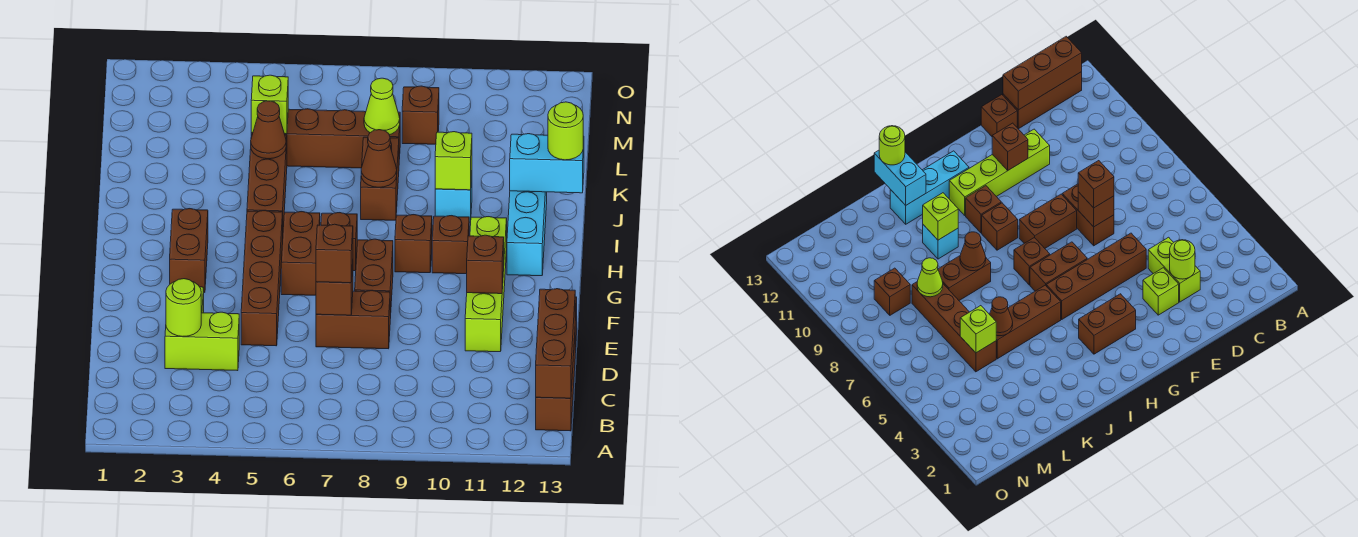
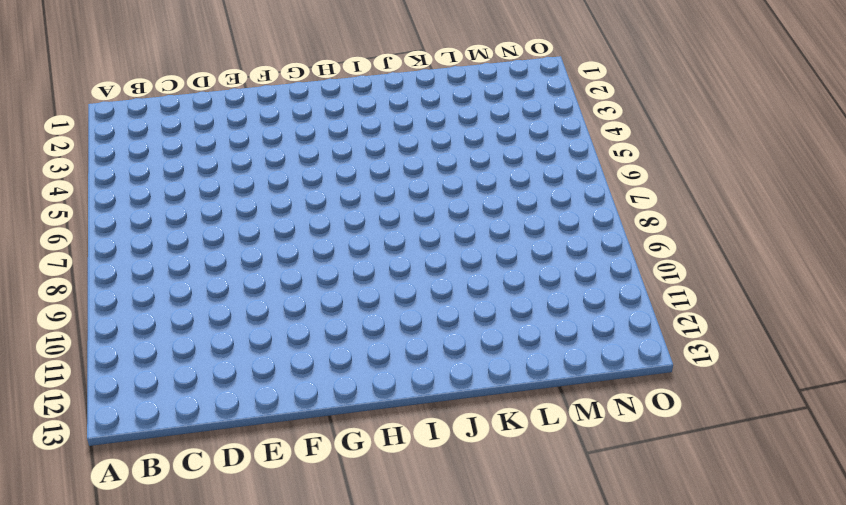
none -> brown 1x3 brick [536,338,575,431]
none -> lime 1x2 brick [165,312,239,371]
none -> lime 1x1 brick [1143,268,1179,315]
none -> brown 1x4 brick [241,210,283,346]

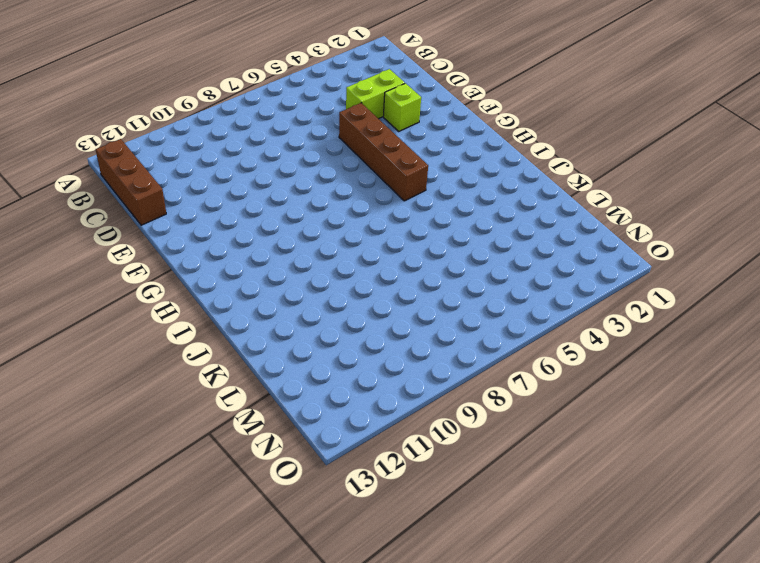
none -> brown 1x2 brick [316,290,390,349]
none -> lime 1x4 brick [465,217,507,352]
none -> brown 1x1 brick [981,95,1017,136]
none -> brown 1x2 brick [355,239,393,318]

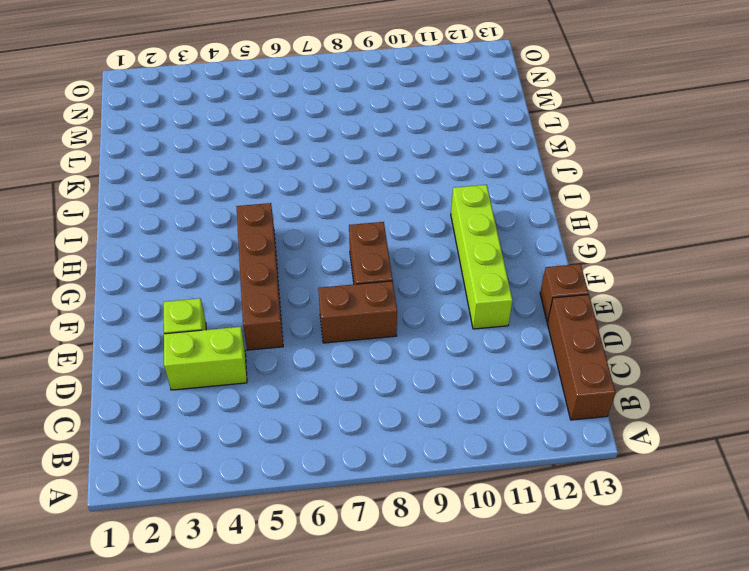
none -> brown 1x2 brick [170,209,208,292]
none -> brown 1x2 brick [281,212,320,295]
none -> brown 1x1 brick [321,213,357,271]
none -> brown 1x1 brick [395,215,432,273]

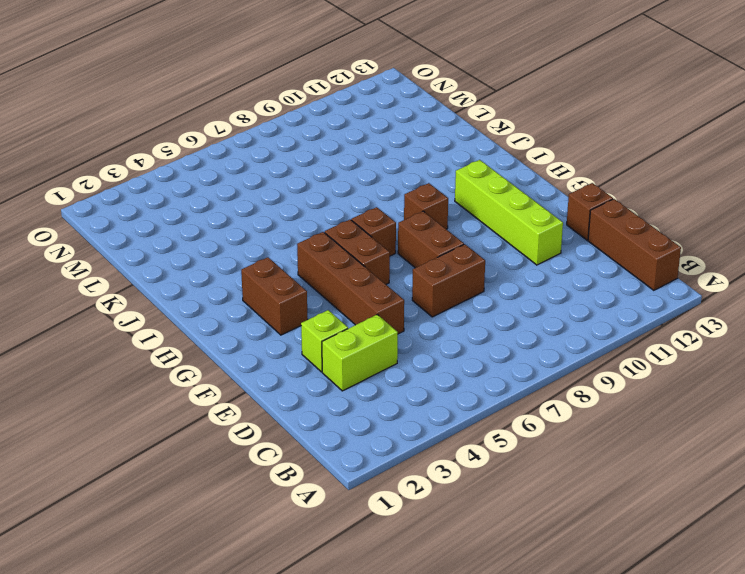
none -> brown 1x1 brick [432,216,469,274]
none -> cyan 1x3 brick [507,191,547,276]
none -> brown 1x3 brick [247,134,287,227]
none -> brown 1x2 brick [361,137,399,220]

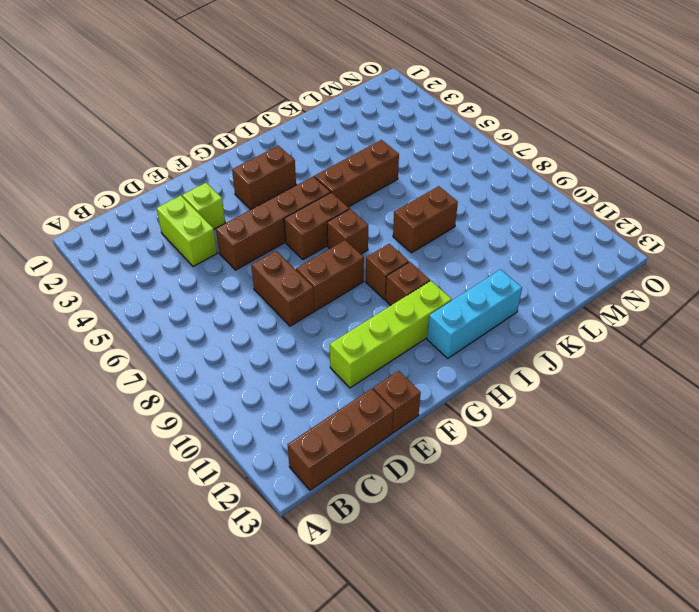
none -> cyan 1x1 brick [435,176,472,222]
none -> brown 1x4 brick [251,109,400,168]
none -> brown 1x1 brick [402,86,439,144]
none -> brown 1x3 brick [536,289,575,398]

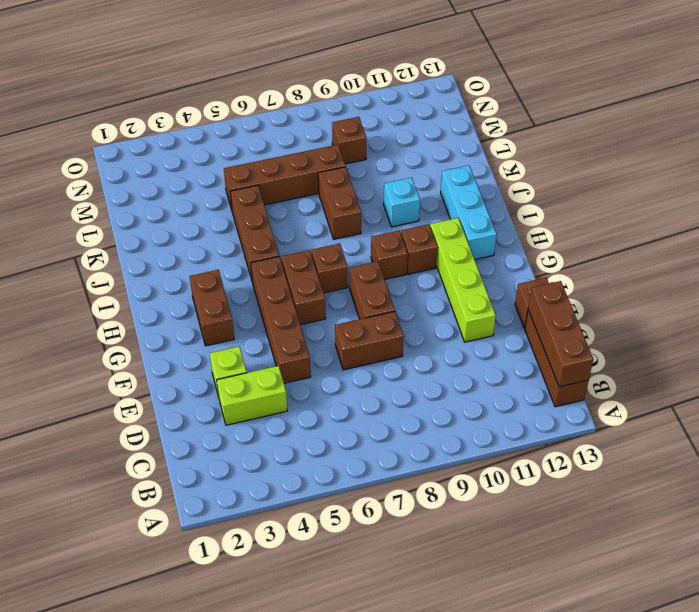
none -> lime 1x1 round brick [166,279,201,337]
none -> brown 1x1 brick [316,264,353,315]
none -> brown 1x1 brick [467,235,504,294]
none -> brown 1x1 cone [361,130,397,187]

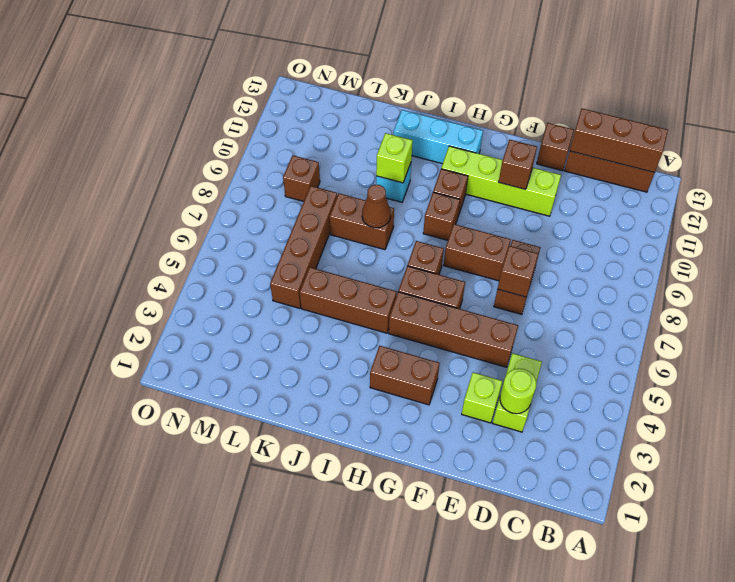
none -> cyan 1x2 brick [510,134,584,193]
none -> brown 1x1 cone [251,101,286,159]
none -> lime 1x1 brick [251,75,288,134]
none -> lime 1x1 cone [364,78,400,135]

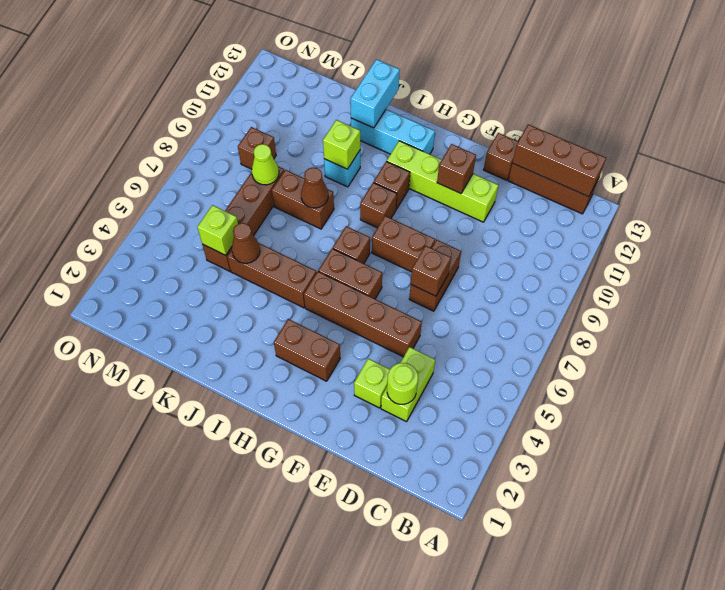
none -> brown 1x1 brick [316,224,353,283]
none -> lime 1x1 round brick [548,102,583,160]

